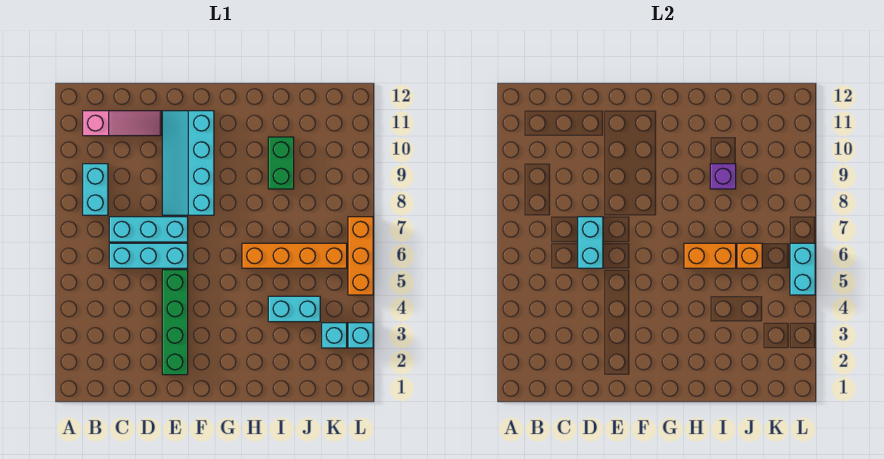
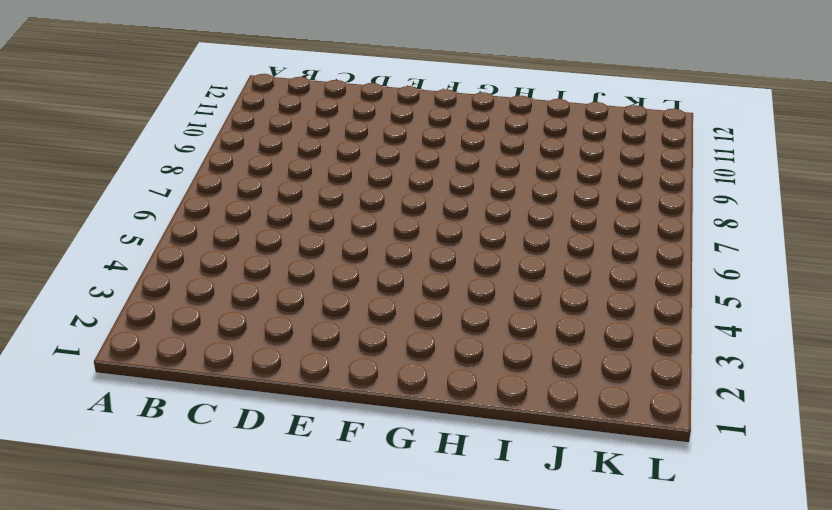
none -> cyan 1x2 brick [83,164,108,215]
none -> pink 1x3 slope [83,111,161,136]
none -> cyan 1x3 brick [109,243,188,268]

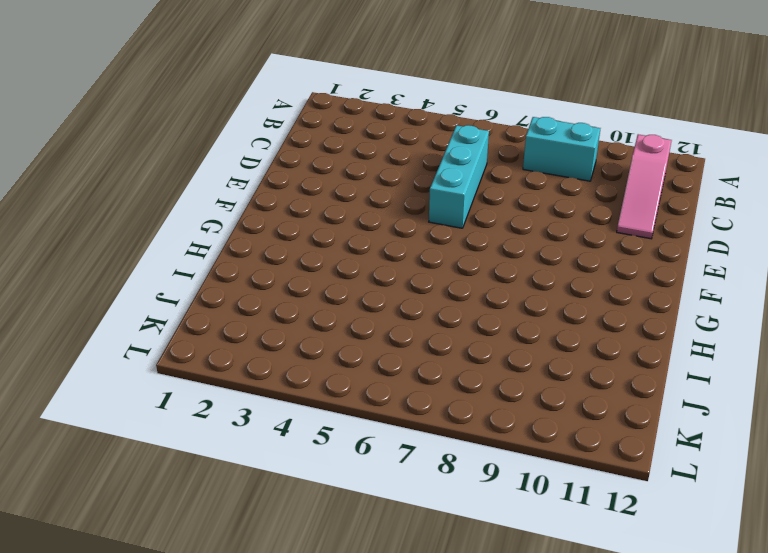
none -> cyan 1x3 brick [109,217,188,242]
none -> green 1x4 brick [162,270,188,375]
none -> cyan 2x4 slope [162,111,214,215]

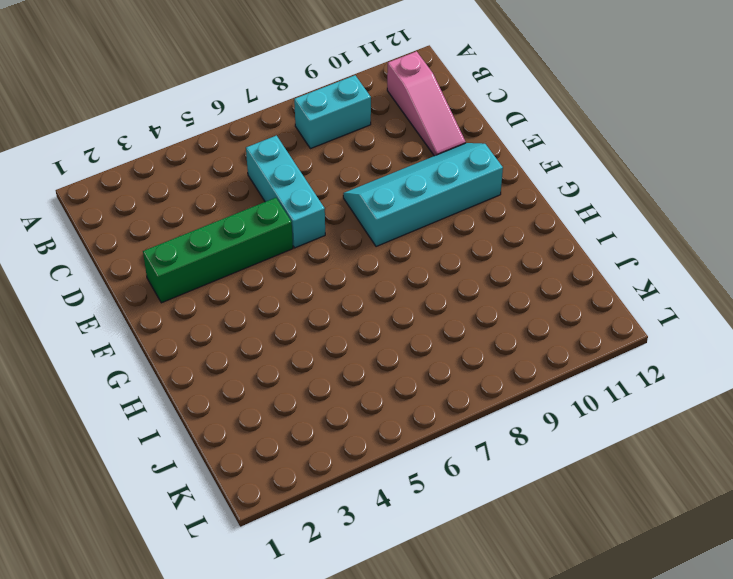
none -> cyan 1x3 brick [109,217,188,242]
none -> orange 1x4 brick [242,243,347,268]
none -> cyan 1x2 brick [268,296,320,322]

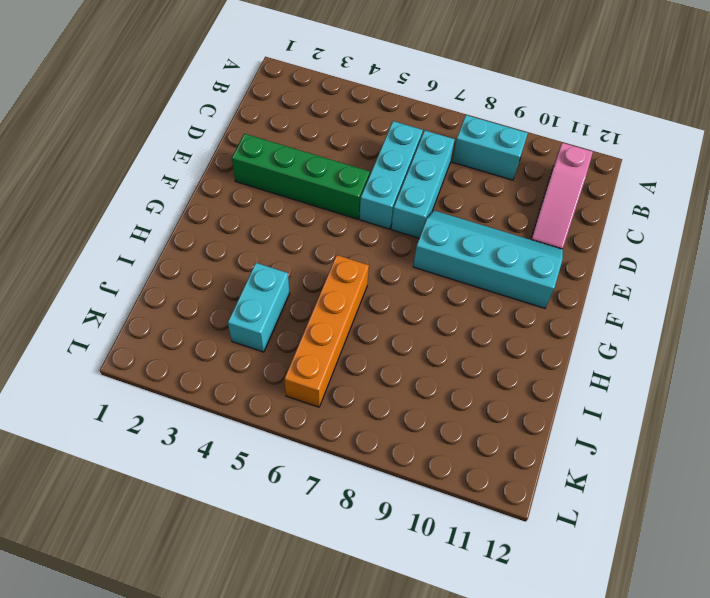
none -> green 1x2 brick [268,137,294,189]
none -> cyan 1x1 brick [322,323,347,348]
none -> cyan 1x1 brick [348,323,373,348]

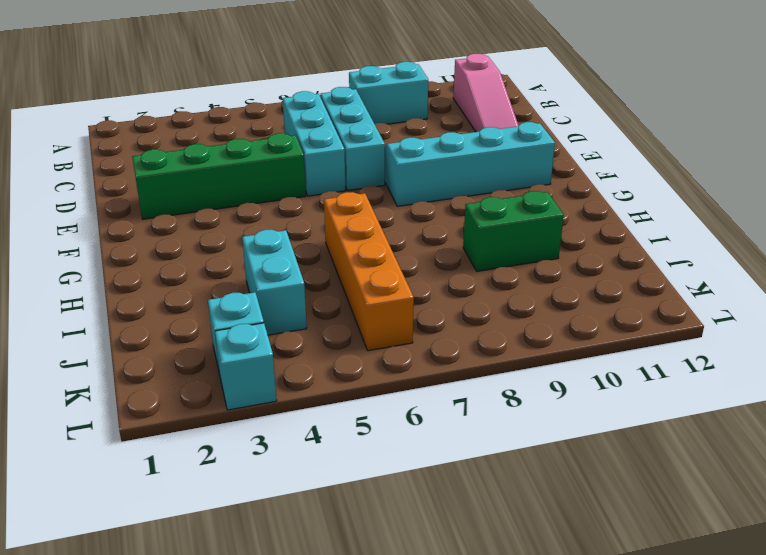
none -> orange 1x3 brick [348,217,373,295]
none -> cyan 1x2 brick [578,217,603,268]
none -> orange 1x2 brick [684,243,736,268]

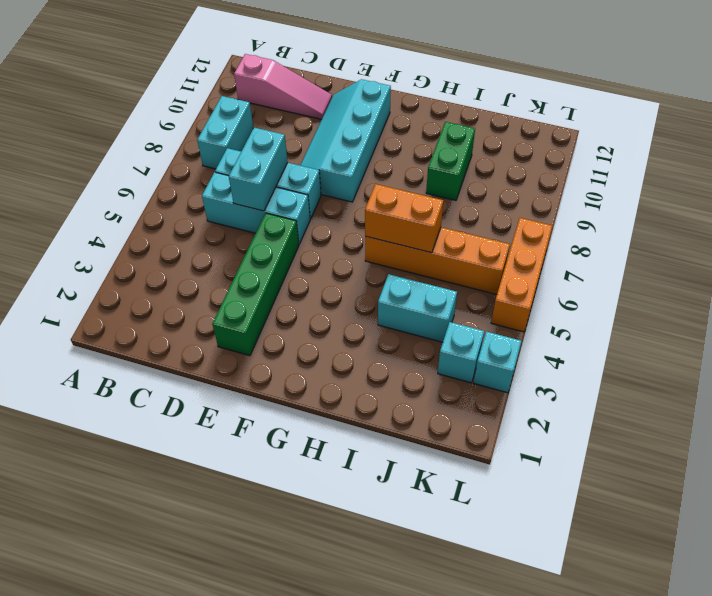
none -> purple 1x1 brick [710,164,736,189]
none -> orange 1x1 brick [737,243,762,268]
none -> cyan 1x2 brick [790,243,815,295]

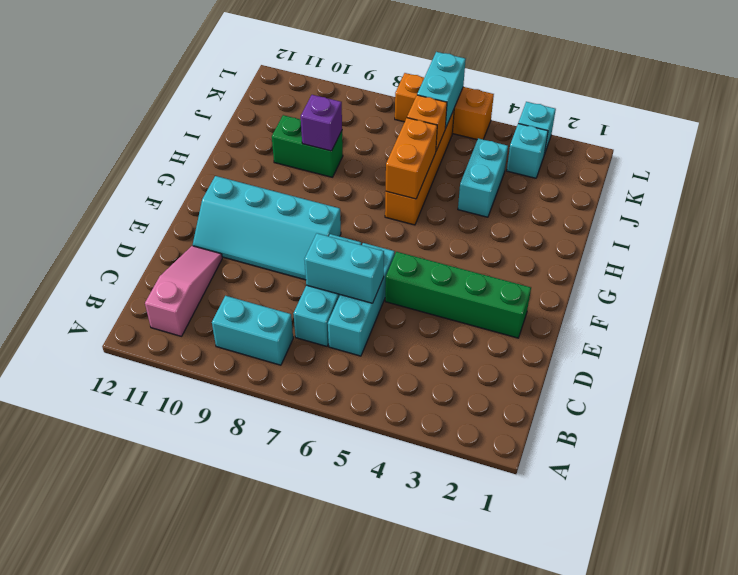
cyan 1x2 brick [417,52,466,129] -> cyan 1x2 brick turned to [790,243,815,295]

